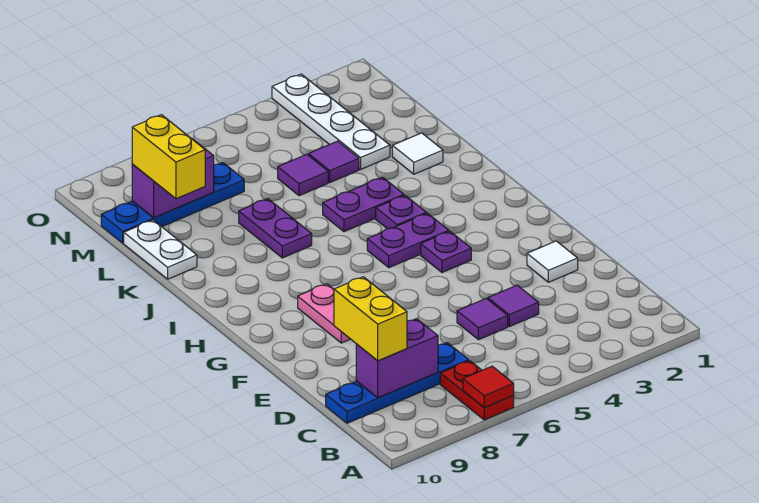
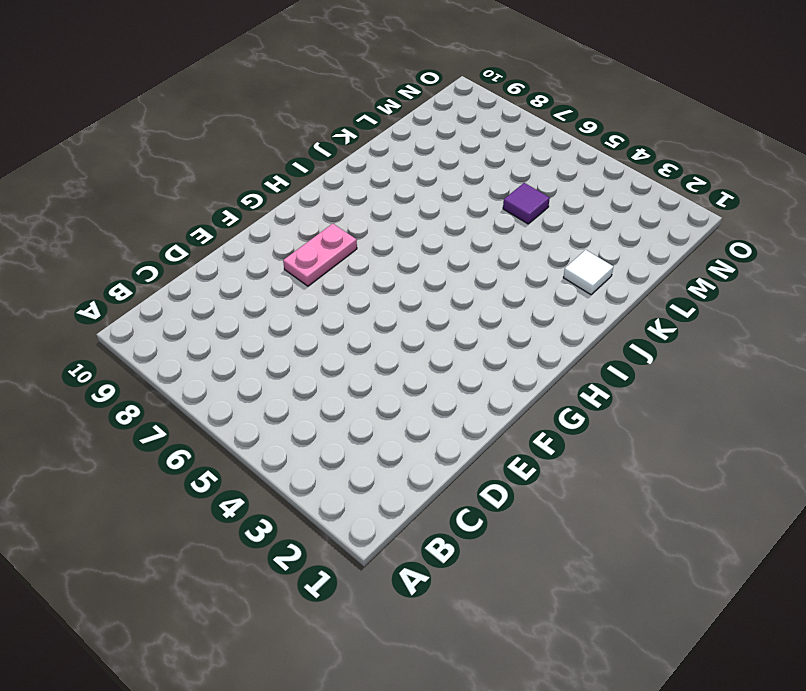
none -> red 1x2 plate [440,361,514,420]
none -> blue 1x4 plate [326,343,469,423]
none -> purple 1x1 tile [488,285,539,327]

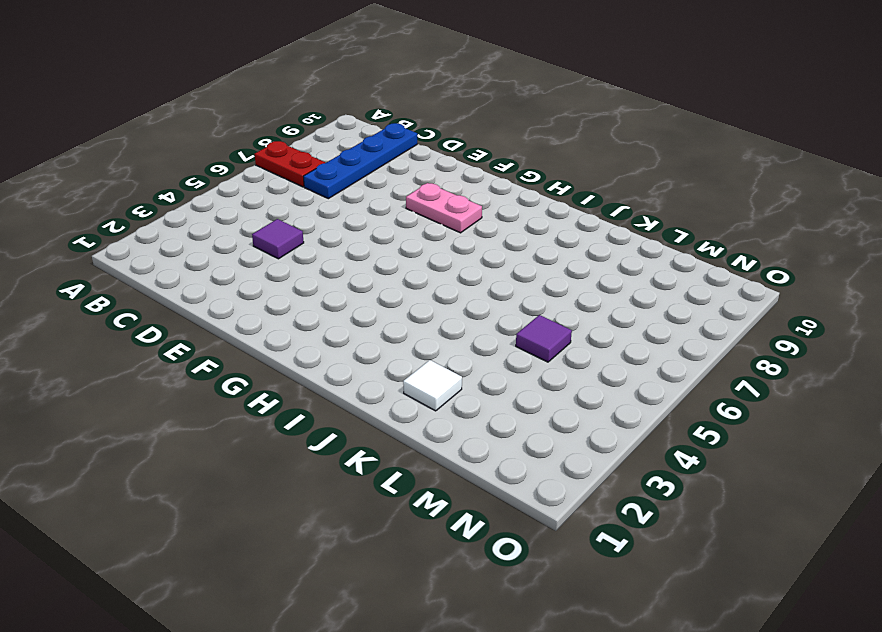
none -> purple 1x1 tile [457,298,508,340]
none -> white 1x1 tile [527,241,578,282]
none -> purple 1x1 plate [421,231,471,273]

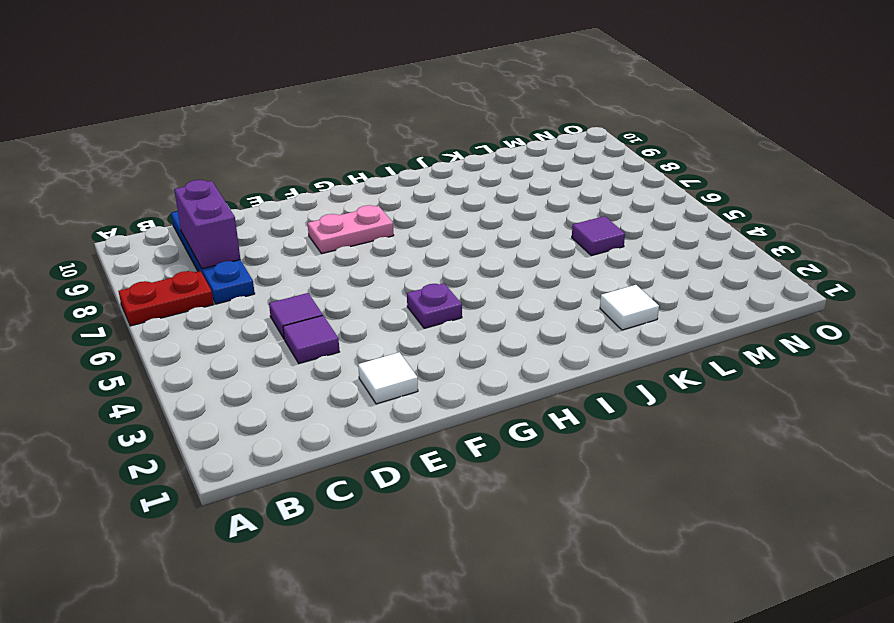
none -> purple 1x2 plate [367,213,449,268]
none -> purple 1x1 plate [376,195,426,229]
none -> purple 1x2 plate [323,177,404,232]

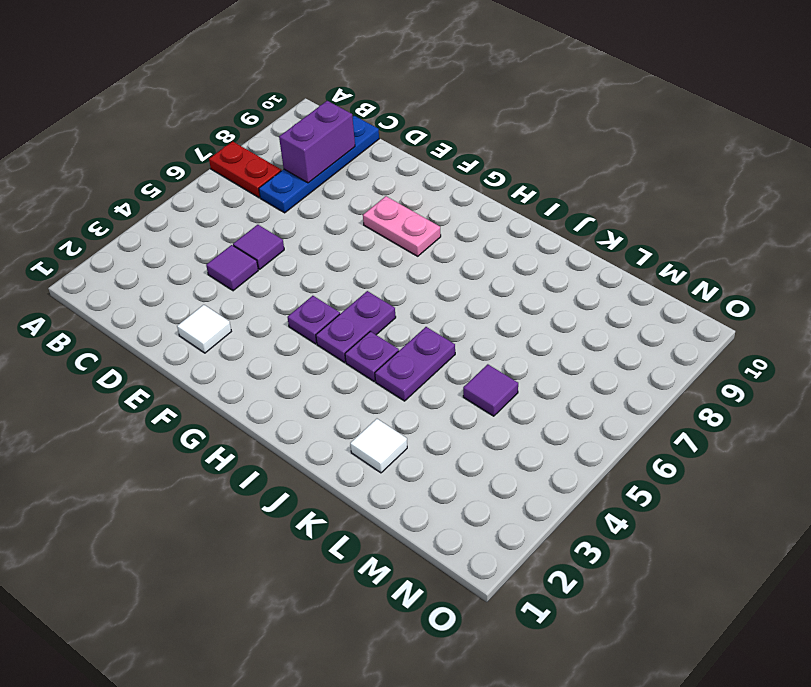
none -> purple 1x2 plate [239,199,312,258]
none -> white 1x2 plate [124,220,197,279]
none -> white 1x4 plate [272,74,390,169]

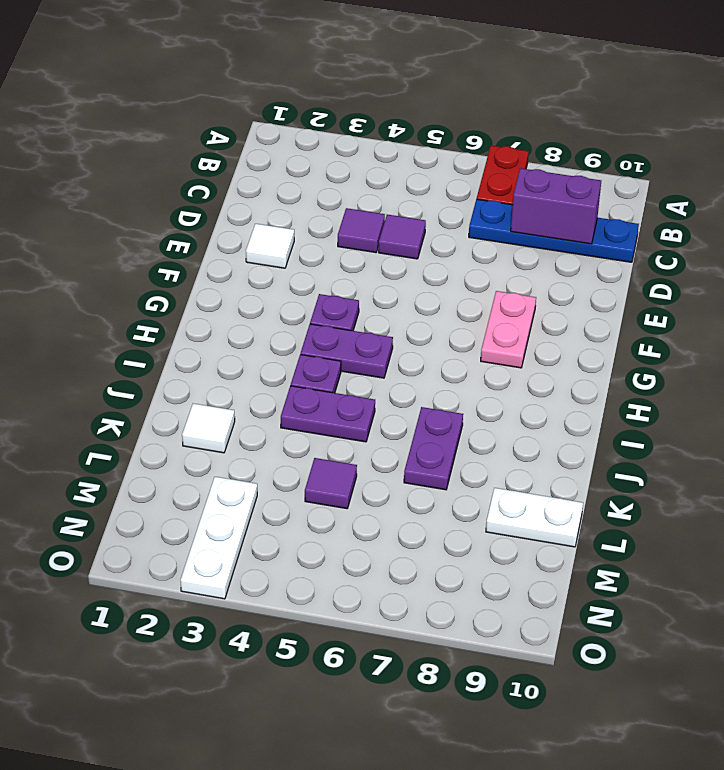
white 1x2 plate [486,488,583,547] -> white 1x2 plate turned to [124,220,197,279]
white 1x3 plate [181,477,257,599] -> white 1x4 plate [272,74,390,169]
none -> purple 1x1 tile [308,141,359,182]
none -> blue 1x4 plate [101,163,244,243]
none -> red 1x1 tile [463,366,514,408]

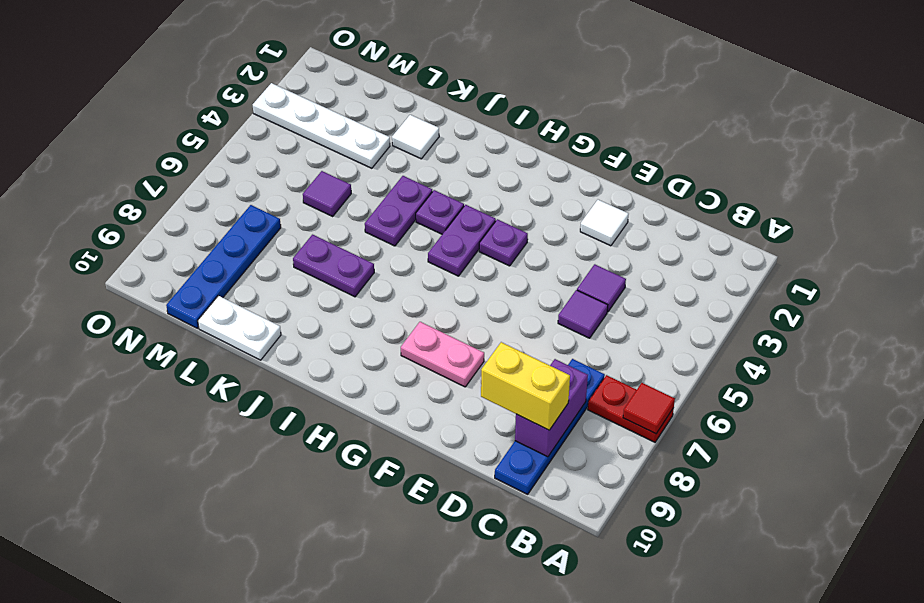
none -> purple 1x1 tile [308,141,359,182]
none -> purple 1x2 brick [132,139,214,218]
none -> yellow 1x2 brick [132,115,205,199]

